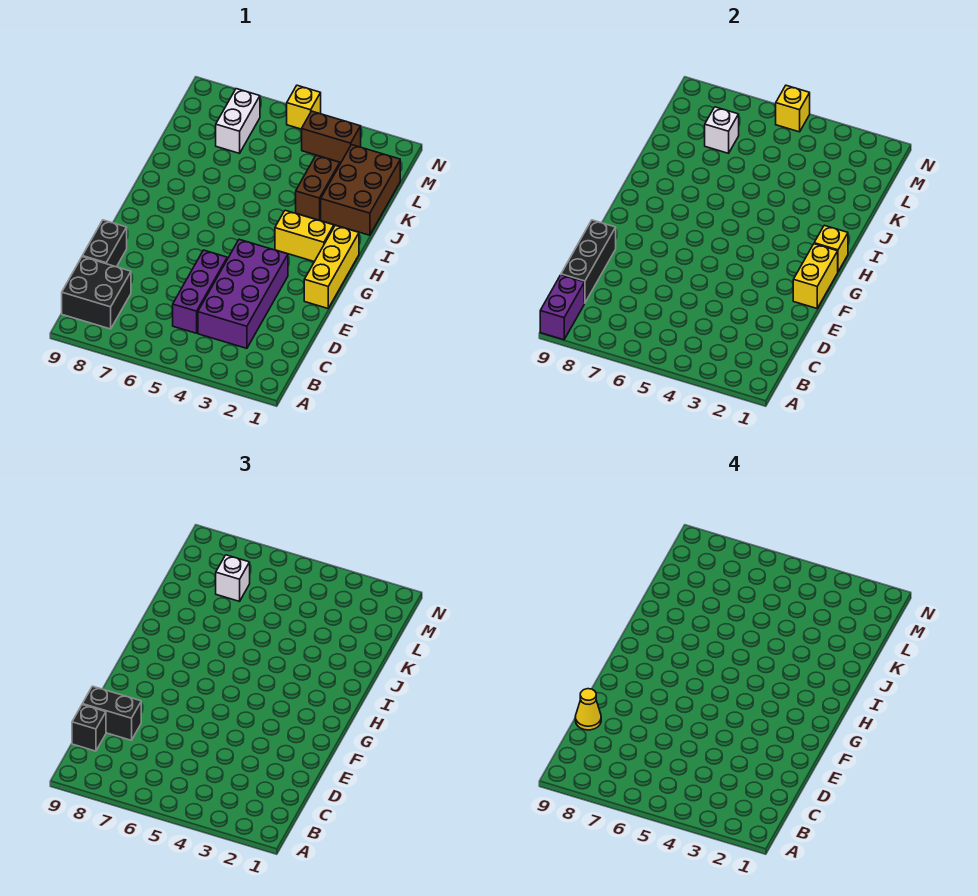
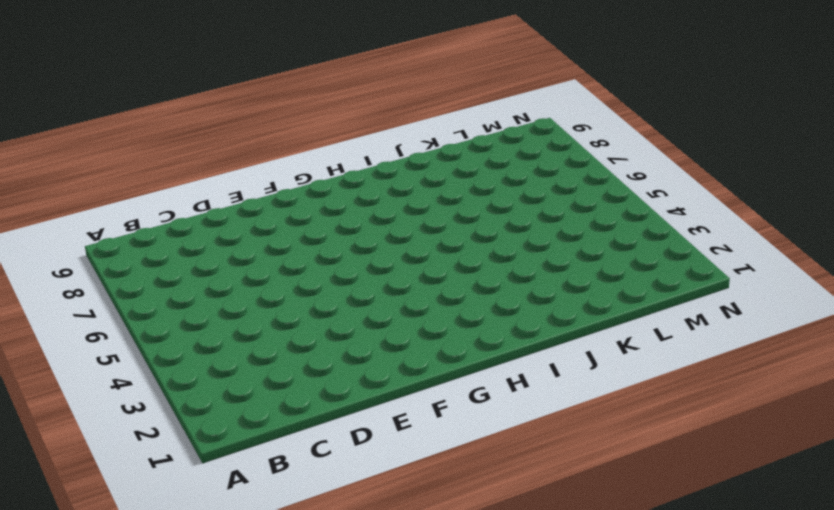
none -> black 2x2 brick [62,257,131,329]
none -> purple 2x4 brick [198,239,288,348]
none -> purple 1x3 brick [173,250,227,333]

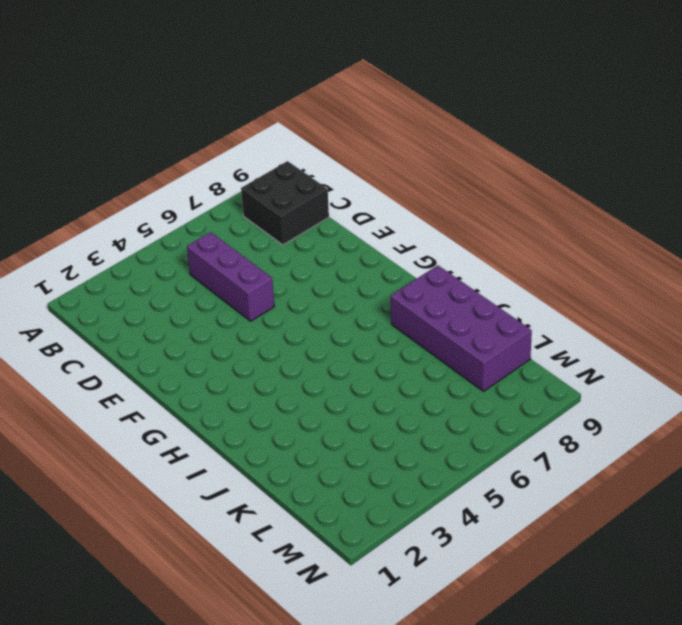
purple 2x4 brick [391,265,532,391] -> purple 2x4 brick moved to [198,239,288,348]
none -> black 1x2 brick [82,220,127,267]
none -> yellow 1x3 brick [304,225,359,308]
none -> yellow 1x2 brick [275,210,334,262]

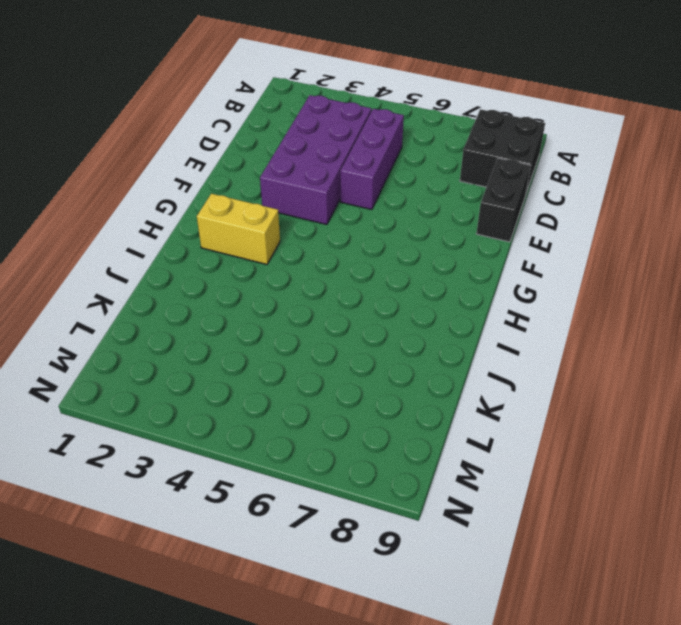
none -> yellow 1x3 brick [304,225,359,308]
none -> brown 2x3 brick [321,145,400,235]
none -> brown 1x2 brick [296,155,340,220]

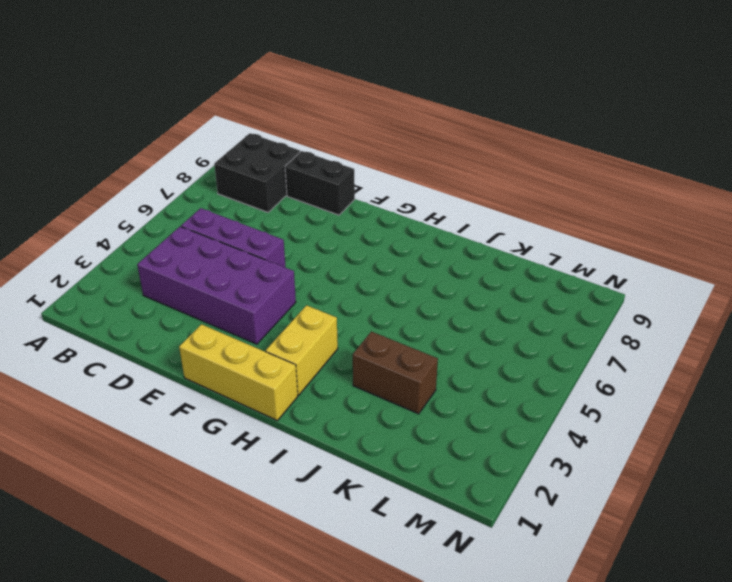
none -> brown 2x3 brick [321,145,400,235]
none -> white 1x2 brick [216,89,260,153]
none -> brown 1x2 brick [302,111,361,162]

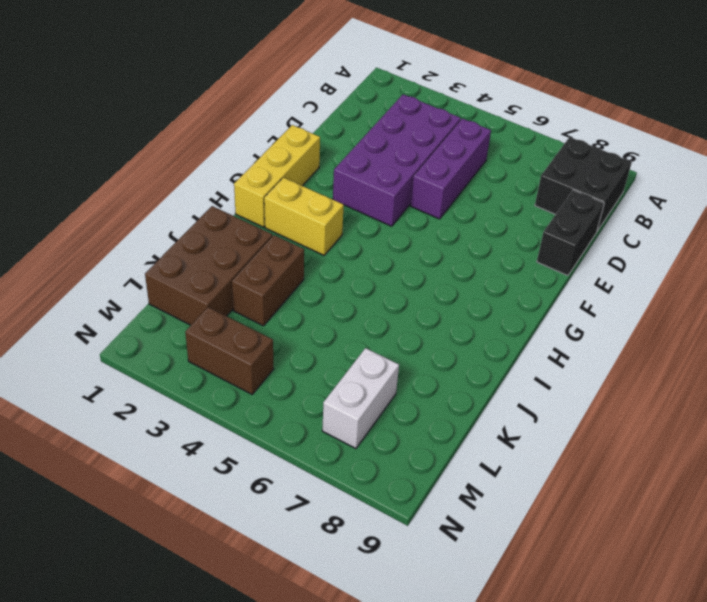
none -> yellow 1x1 brick [287,85,321,129]
none -> purple 1x2 brick [540,275,584,340]
none -> black 1x3 brick [561,220,616,303]

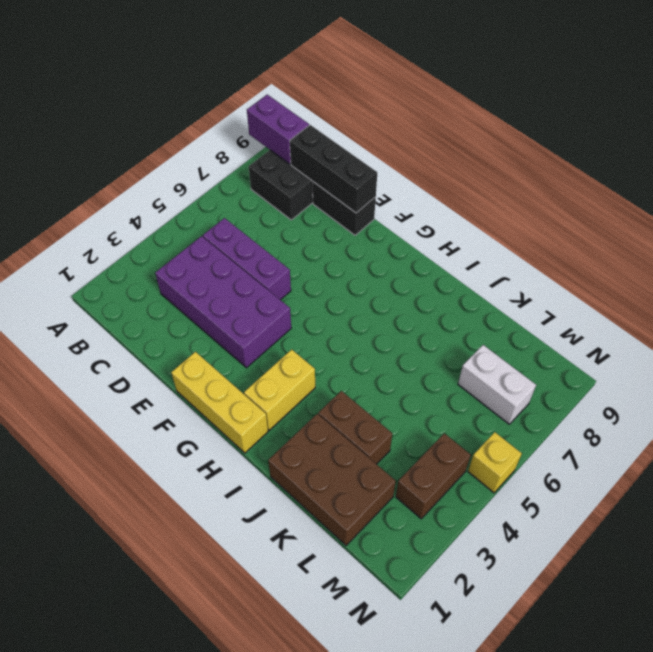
none -> yellow 1x2 brick [793,244,838,308]
none -> yellow 1x1 brick [814,225,848,271]
none -> white 1x1 brick [705,107,739,153]

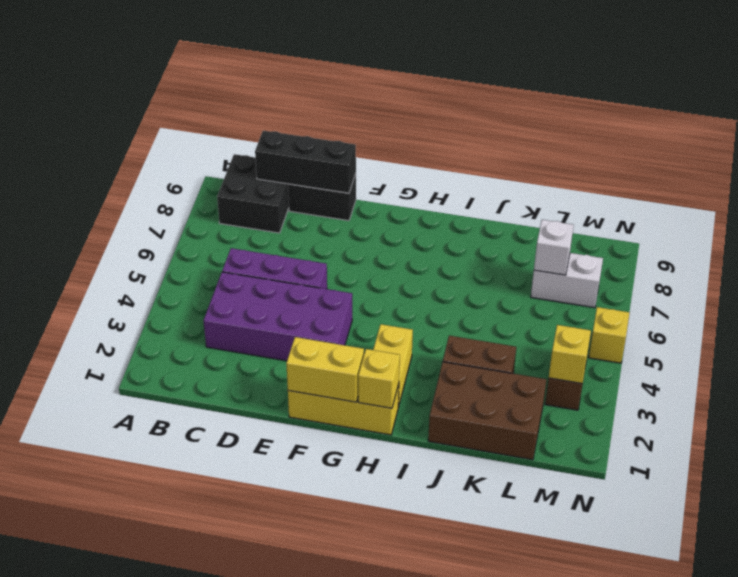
yellow 1x1 brick [549,325,591,384] -> yellow 1x1 brick moved to [776,85,810,132]
none -> purple 1x2 brick [540,275,584,340]
none -> black 1x1 brick [72,705,106,751]
none -> black 1x2 brick [82,686,141,740]

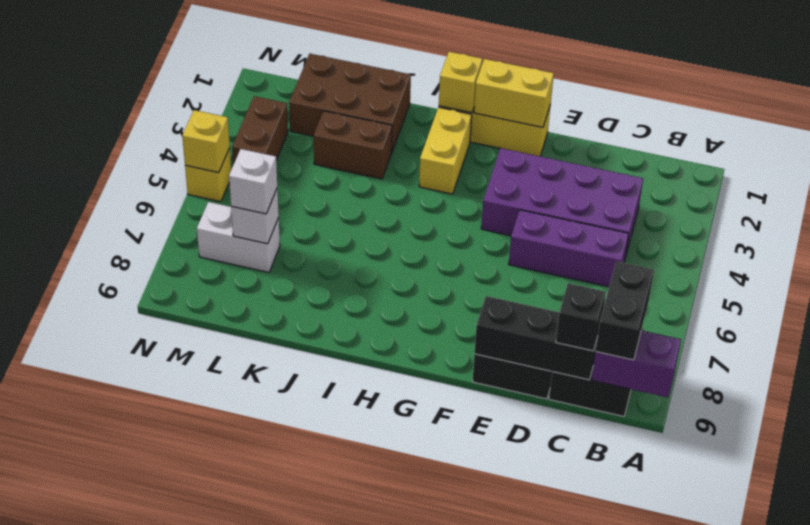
black 1x2 brick [596,261,654,360] -> black 1x2 brick moved to [82,686,141,740]
none -> yellow 1x1 cone [575,689,601,730]

